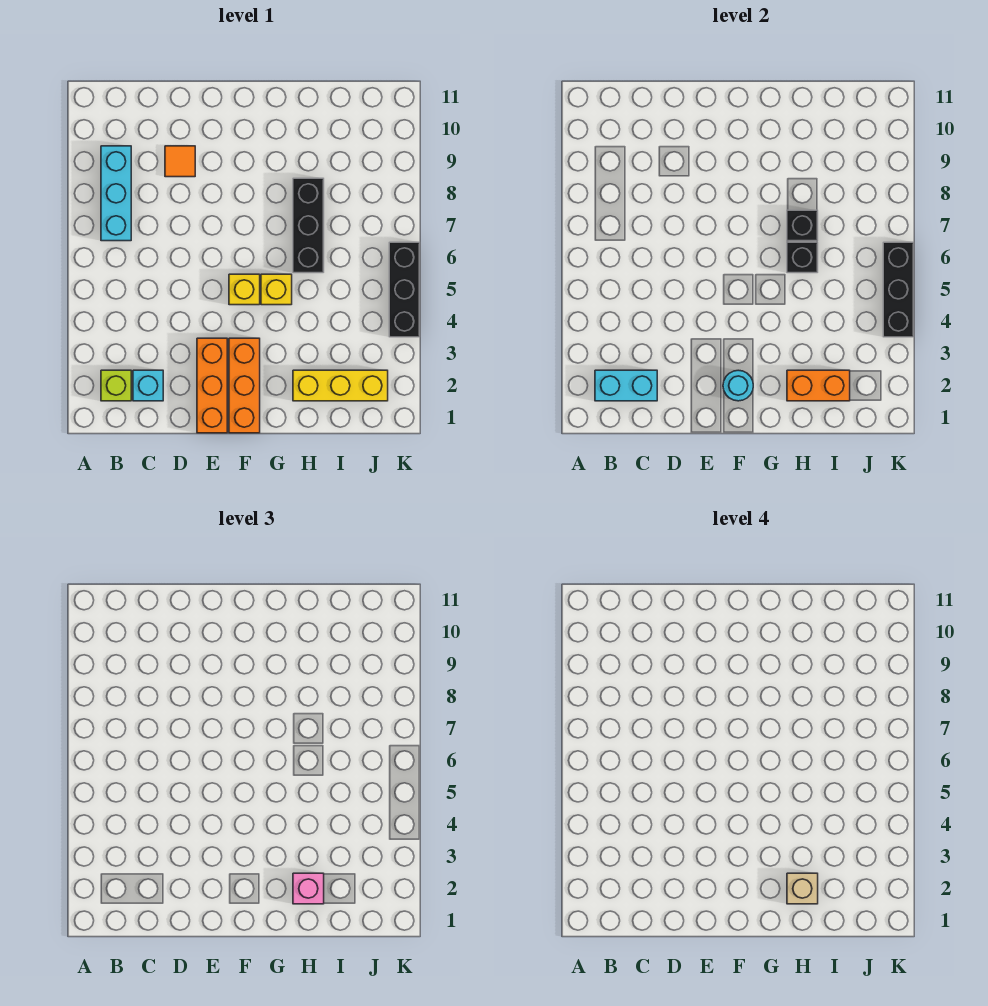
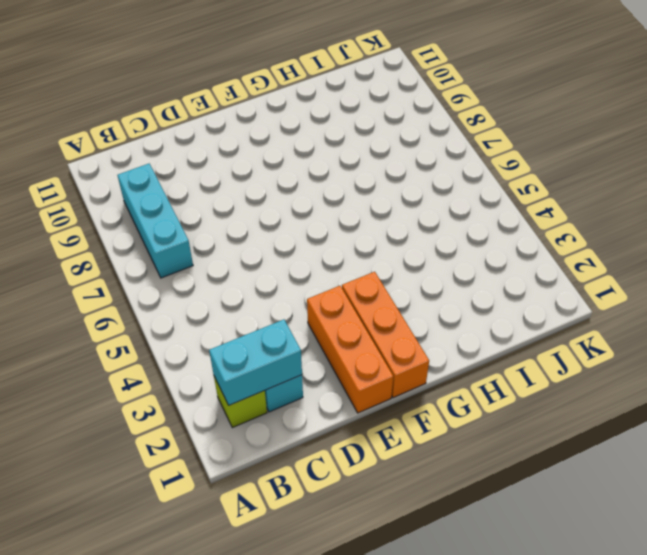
none -> orange 1x1 tile [165,146,195,177]
none -> yellow 1x1 brick [229,274,260,305]
none -> yellow 1x1 brick [261,274,292,305]

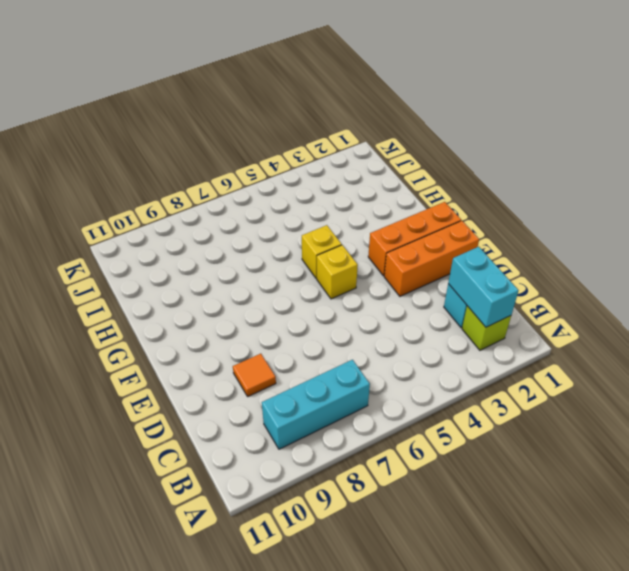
none -> yellow 1x3 brick [293,370,388,401]
none -> black 1x3 brick [293,178,324,273]
none -> black 1x3 brick [389,242,420,337]

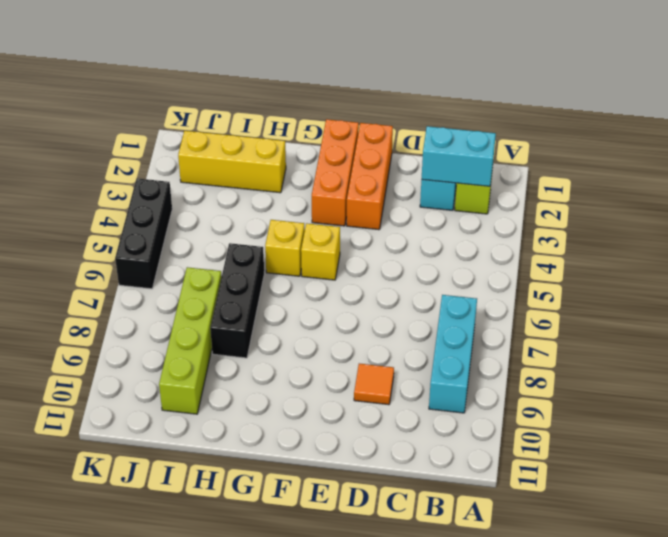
lime 1x4 brick [159,267,222,414] -> none
none -> cyan 1x1 round brick [723,370,753,401]
none -> orange 1x2 brick [787,370,850,401]
none -> black 1x1 brick [787,242,818,273]

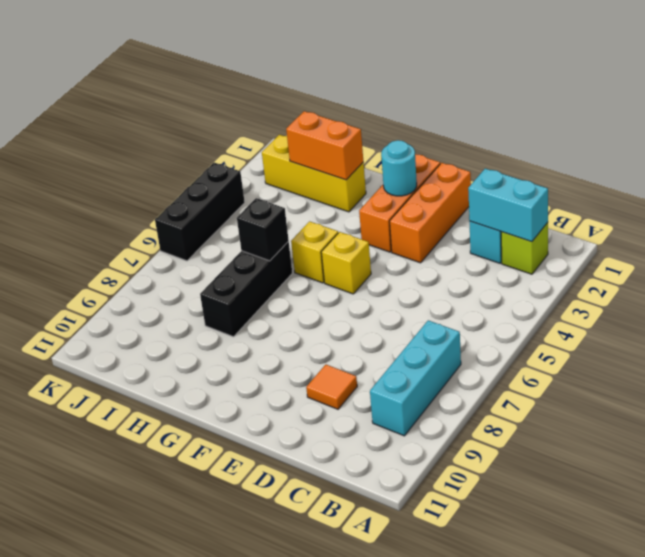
none -> black 1x1 brick [787,210,818,241]
none -> black 1x3 brick [883,242,914,337]
none -> pink 1x1 brick [293,873,324,904]

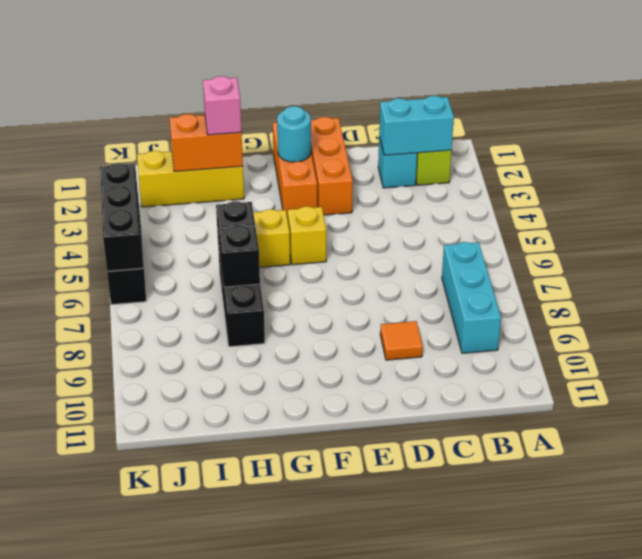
none -> tan 1x1 brick [787,873,818,904]

